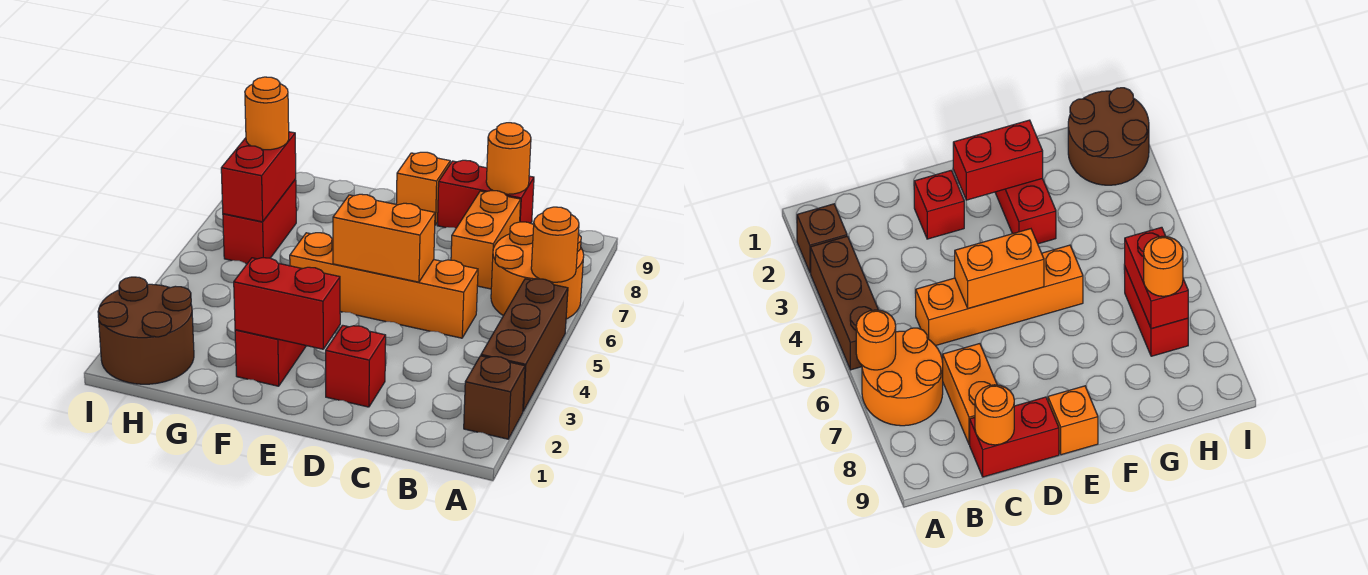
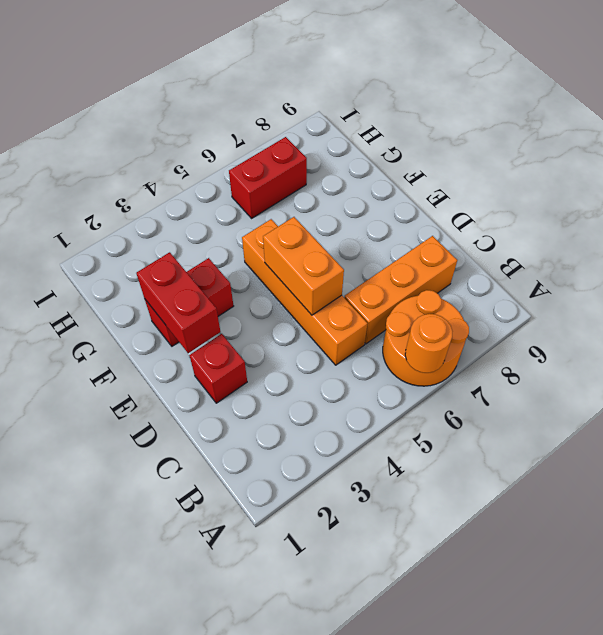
orange 1x3 brick [344,236,457,344] -> orange 1x2 brick [451,191,521,289]
none -> brown 1x1 brick [464,356,525,439]
none -> brown 1x3 brick [481,279,568,411]
none -> red 1x2 brick [438,160,534,228]

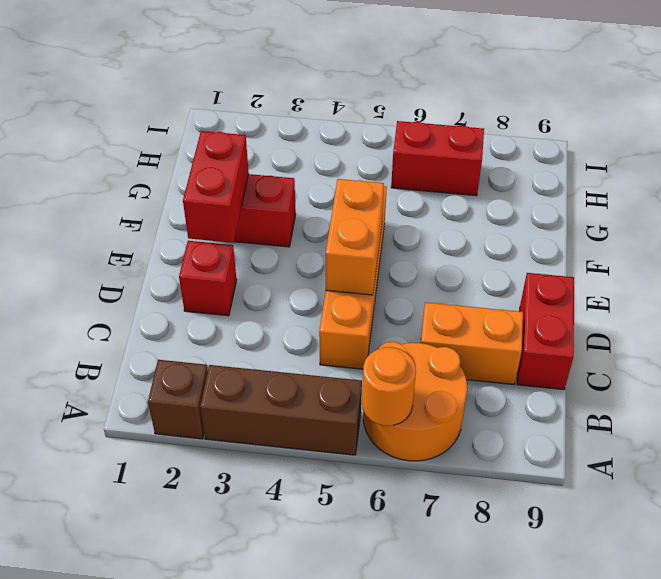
none -> orange 1x1 brick [396,152,450,225]
none -> brown 2x2 round brick [98,277,194,384]
none -> orange 1x1 round brick [486,123,531,194]

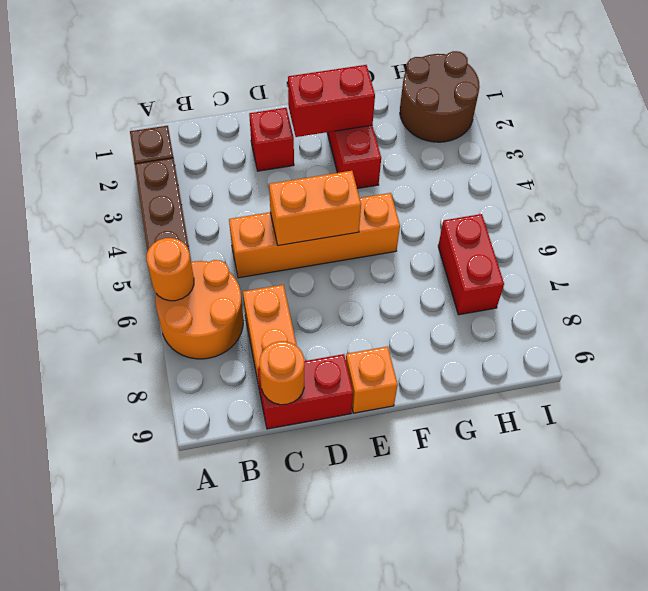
none -> red 1x2 brick [221,132,296,222]
none -> orange 1x1 round brick [245,77,289,150]

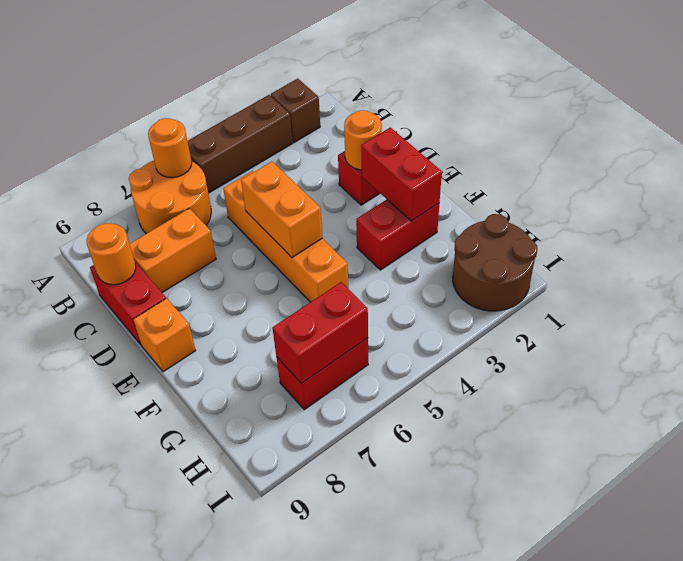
orange 1x1 round brick [344,110,382,170] -> orange 1x1 round brick moved to [245,77,289,150]

